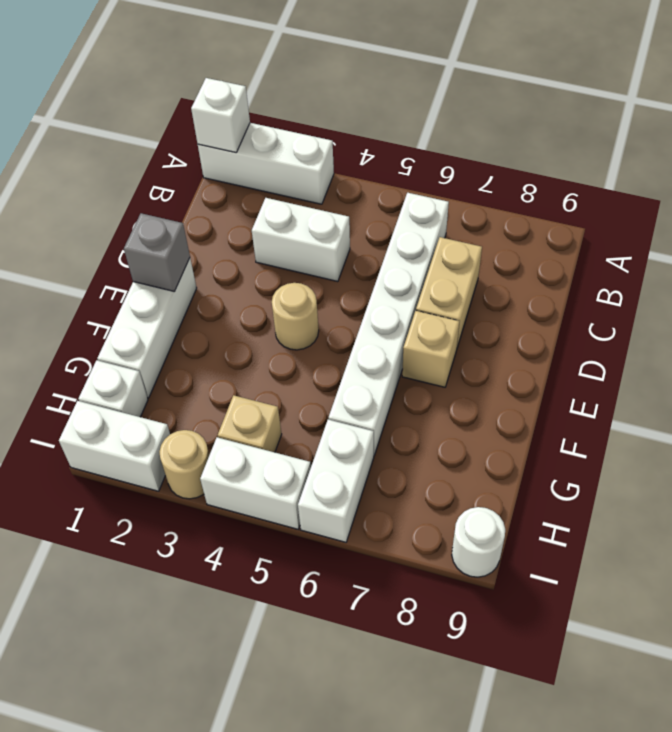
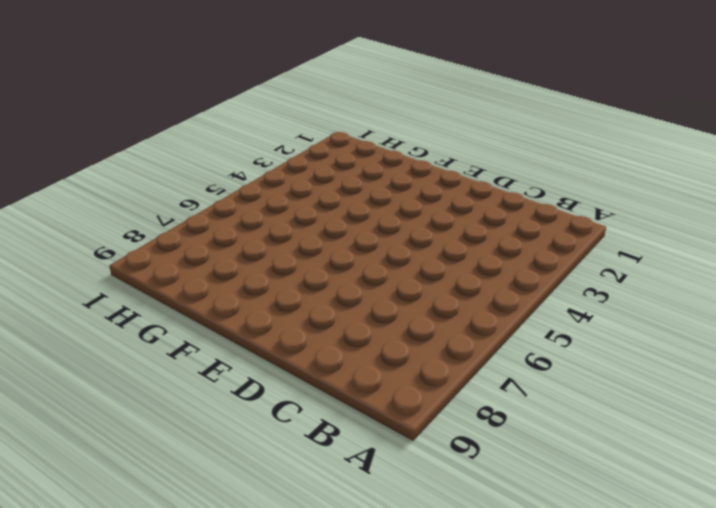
none -> white 1x3 brick [198,123,334,204]
none -> white 1x6 brick [328,193,449,455]
none -> white 1x2 brick [252,198,350,282]

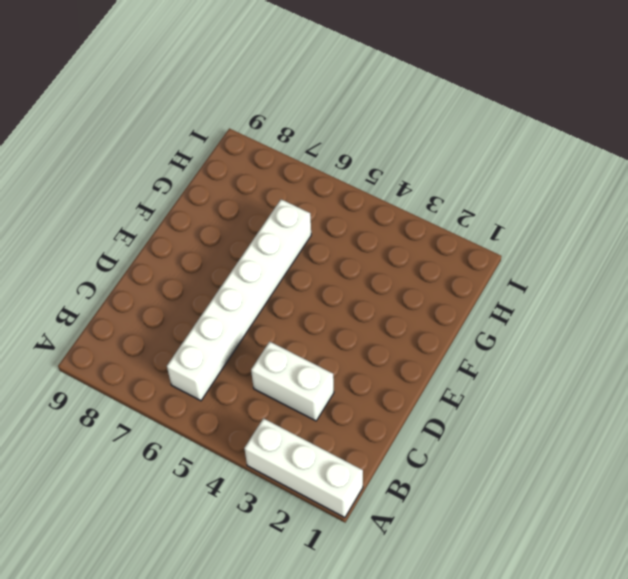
none -> tan 1x2 brick [416,237,482,348]
none -> white 1x3 brick [97,258,197,398]
none -> tan 1x1 round brick [272,283,319,350]

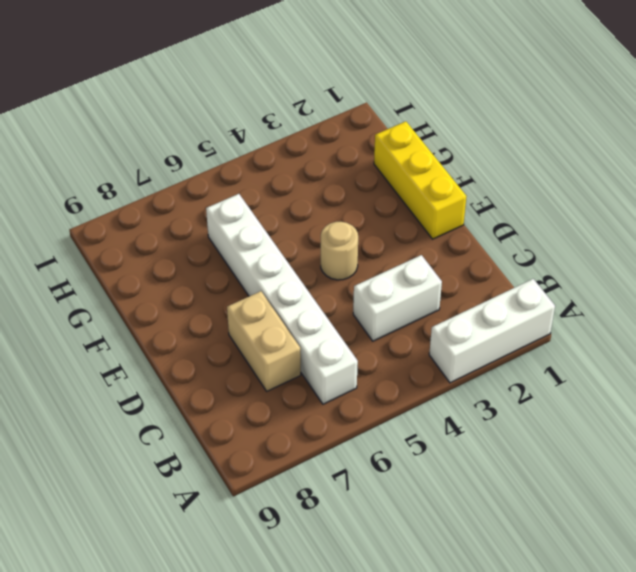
yellow 1x3 brick [374,121,467,239] -> white 1x3 brick [97,258,197,398]
none -> tan 1x1 brick [402,311,460,387]
none -> white 1x1 brick [79,360,148,417]
none -> tan 1x1 brick [218,395,282,452]

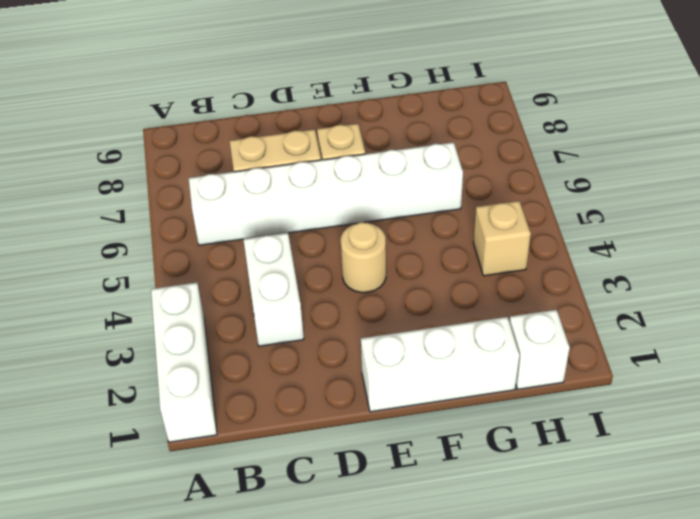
none -> white 1x2 brick [298,419,374,542]
none -> white 1x2 brick [59,401,170,491]
none -> tan 1x1 round brick [159,430,209,499]

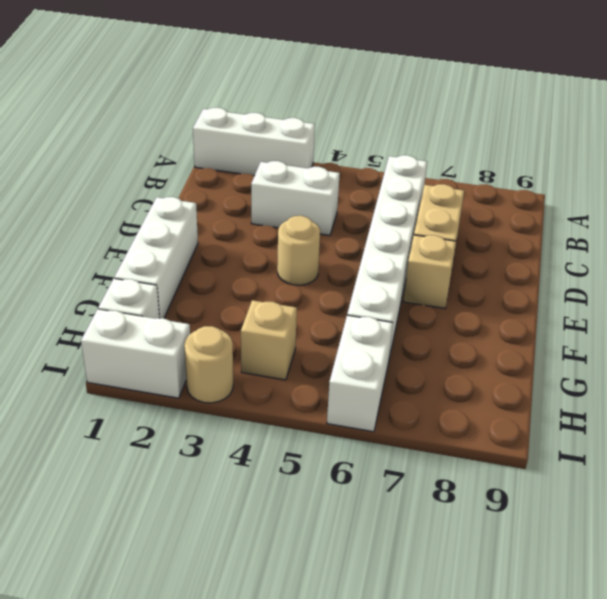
none -> white 1x2 brick [200,437,311,529]
none -> white 1x1 round brick [452,507,505,577]
none -> white 1x1 brick [191,78,250,153]

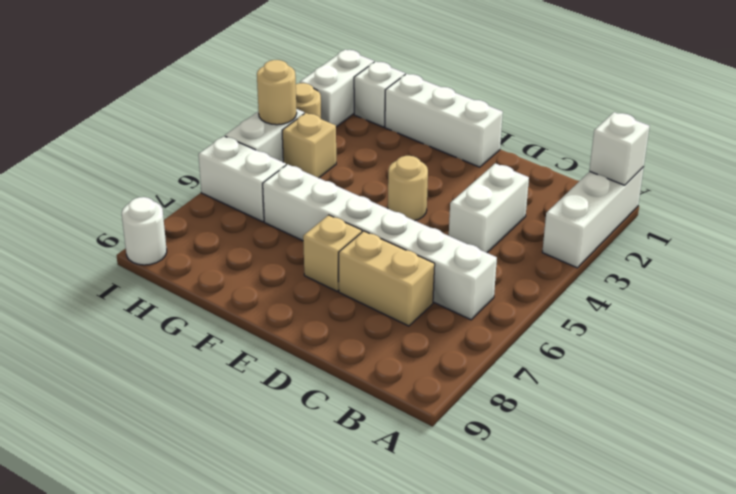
tan 1x1 round brick [257,60,297,125] -> none
none -> grey 1x1 brick [124,213,190,291]

